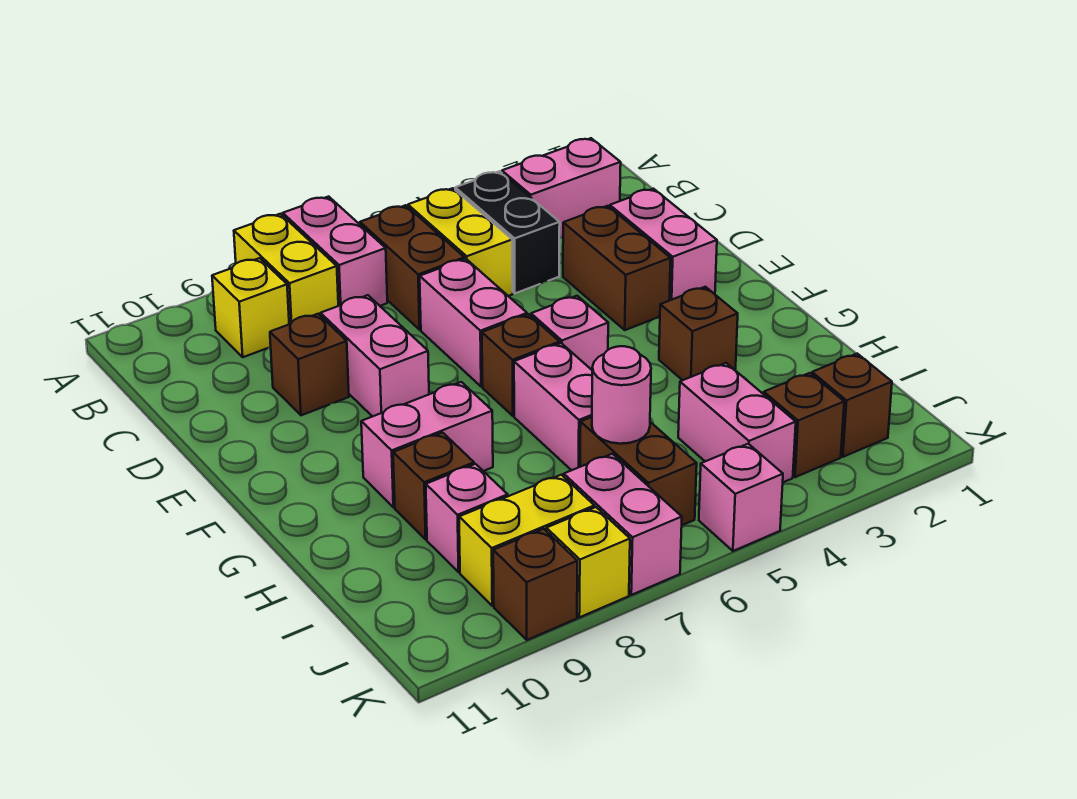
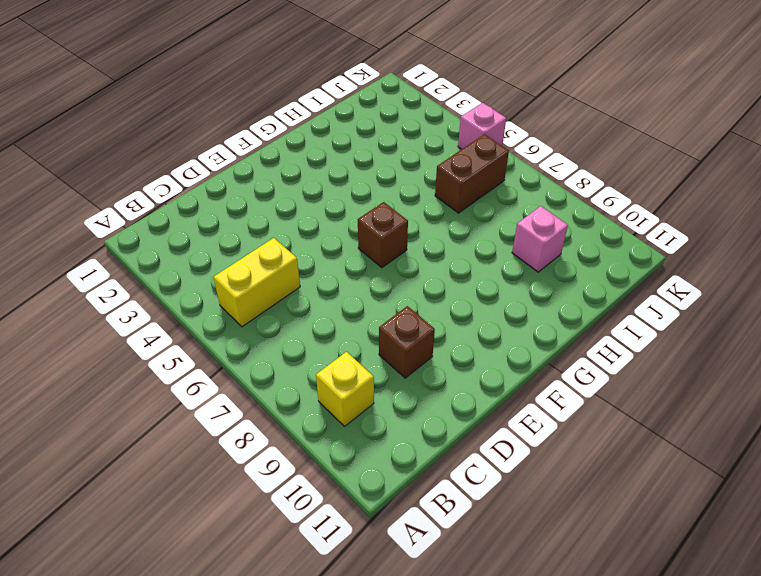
none -> pink 1x2 brick [283,197,387,306]
none -> yellow 1x2 brick [234,214,338,324]
none -> pink 1x2 brick [502,138,621,238]

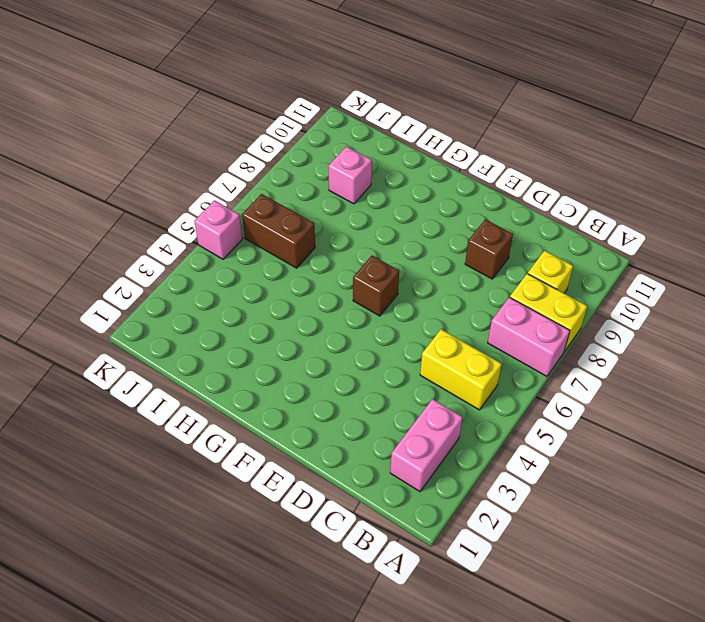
none -> black 1x2 brick [455,171,560,293]
none -> brown 1x2 brick [360,205,464,330]
none -> pink 1x2 brick [610,189,717,301]

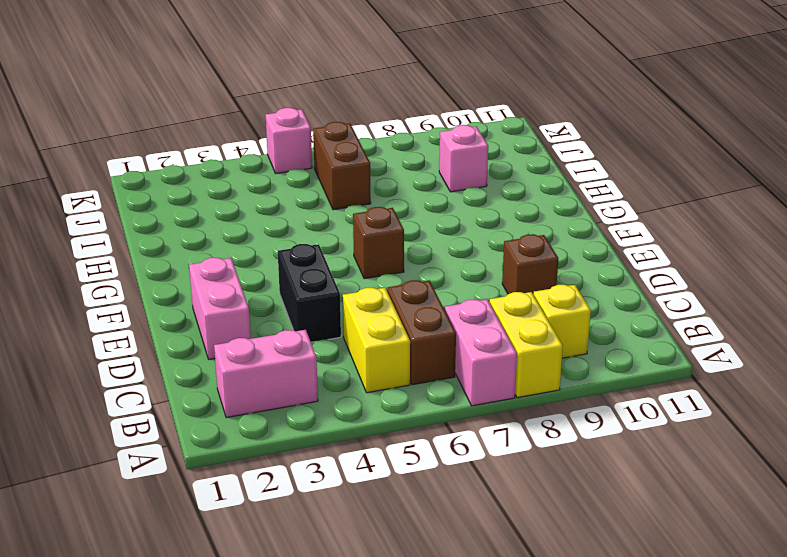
black 1x2 brick [278,244,341,342] -> black 1x2 brick moved to [455,171,560,293]
none -> brown 1x2 brick [563,206,671,330]
none -> pink 1x2 brick [420,259,527,387]
none -> pink 1x2 brick [321,295,429,417]

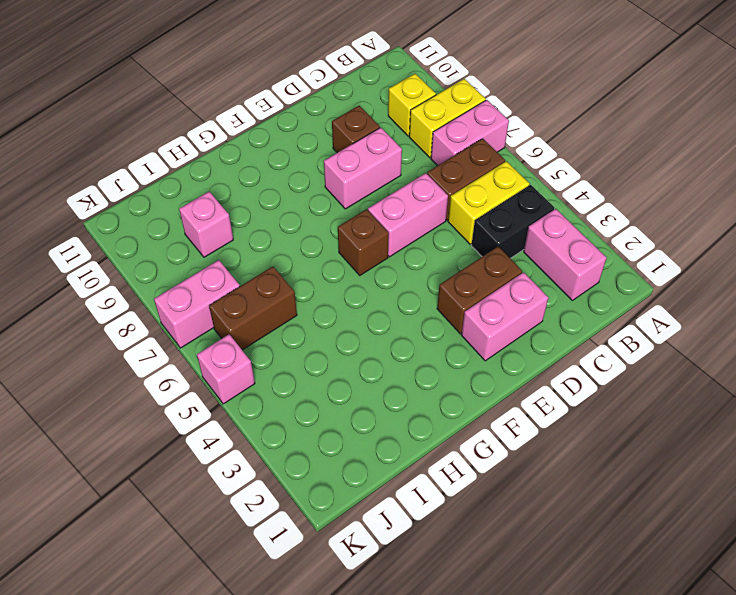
none -> pink 1x1 brick [531,296,608,370]
none -> brown 1x1 brick [659,287,738,380]
none -> pink 1x2 brick [514,343,592,470]

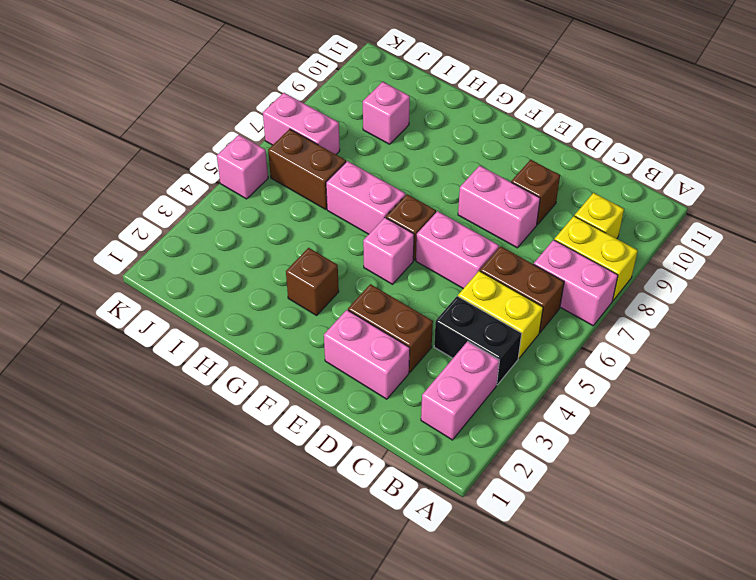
none -> pink 1x2 brick [361,382,493,507]
none -> brown 1x1 brick [393,433,474,539]
none -> pink 1x2 brick [678,363,796,482]

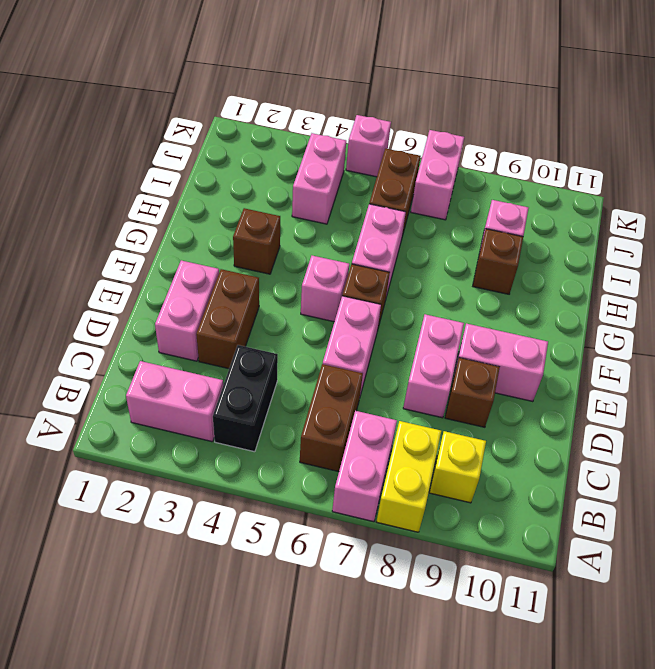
pink 1x2 brick [453,323,548,402] -> pink 1x2 brick moved to [361,382,493,507]
none -> yellow 1x2 brick [408,188,513,296]
none -> brown 1x1 brick [812,354,892,457]
none -> brown 1x1 brick [764,373,844,477]

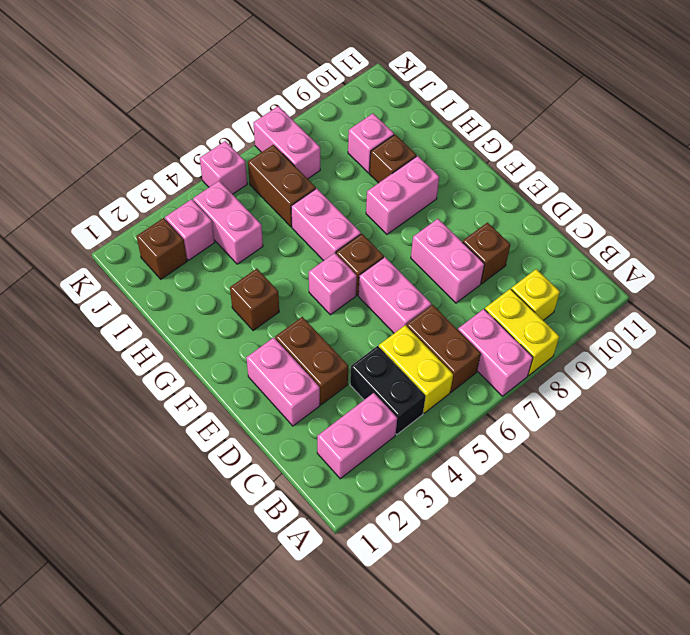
pink 1x1 brick [165,199,215,260] -> brown 1x1 brick [764,373,844,477]
none -> yellow 1x2 brick [459,475,594,606]
none -> yellow 1x1 brick [546,507,630,617]
none -> brown 1x1 brick [493,529,577,640]

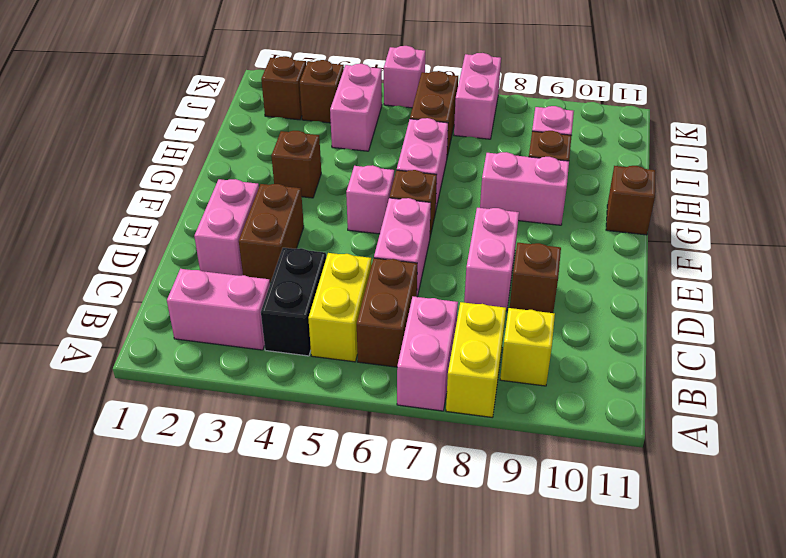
brown 1x1 brick [606,166,655,235] -> brown 1x1 brick moved to [493,529,577,640]
none -> yellow 1x2 brick [459,475,594,606]
none -> yellow 1x1 brick [546,507,630,617]
none -> pink 1x1 round brick [592,346,651,444]

